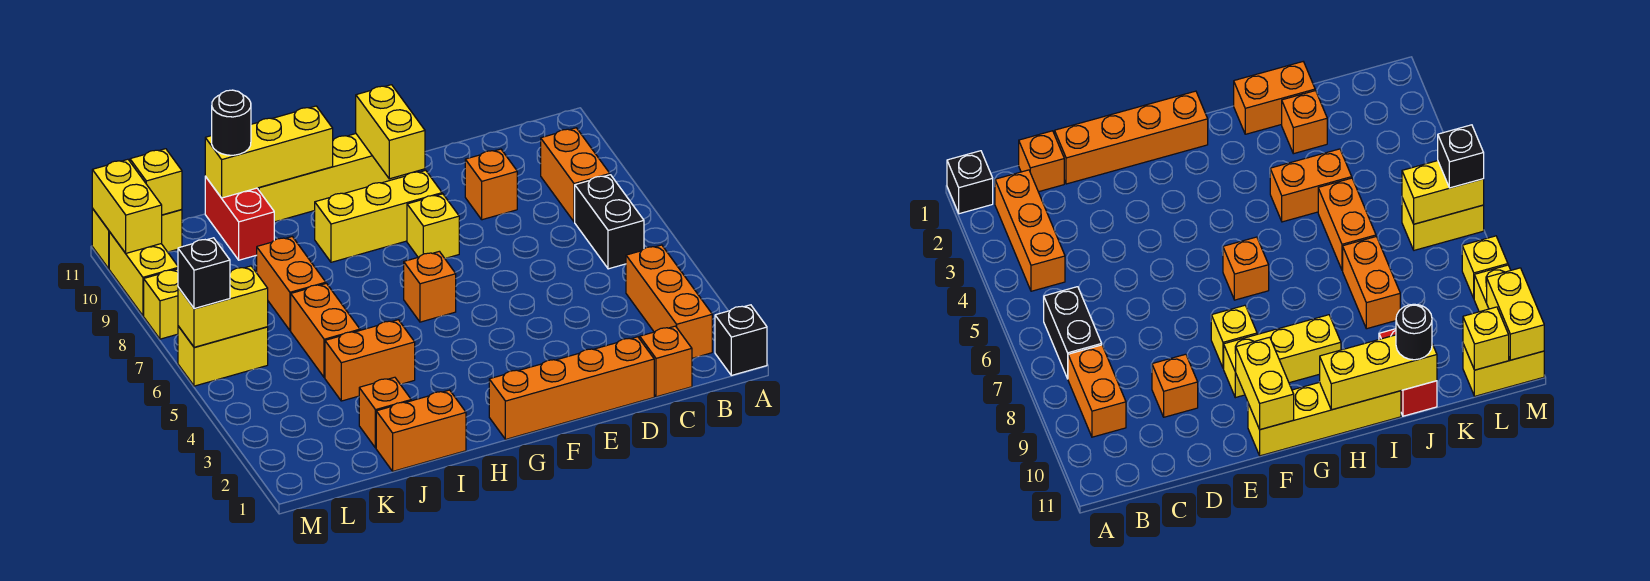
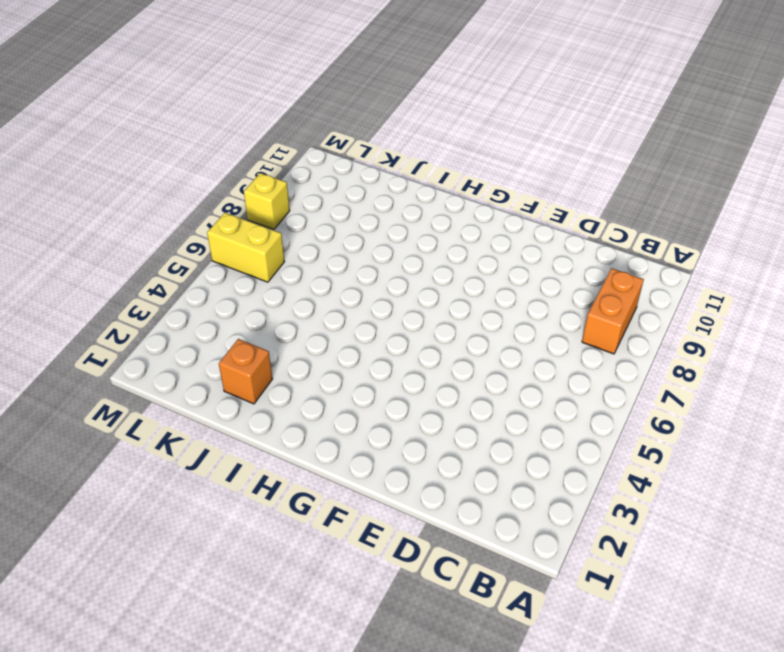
none -> black 1x1 brick [715,305,767,375]
none -> orange 1x3 brick [626,245,712,358]
none -> black 1x2 brick [575,175,644,269]

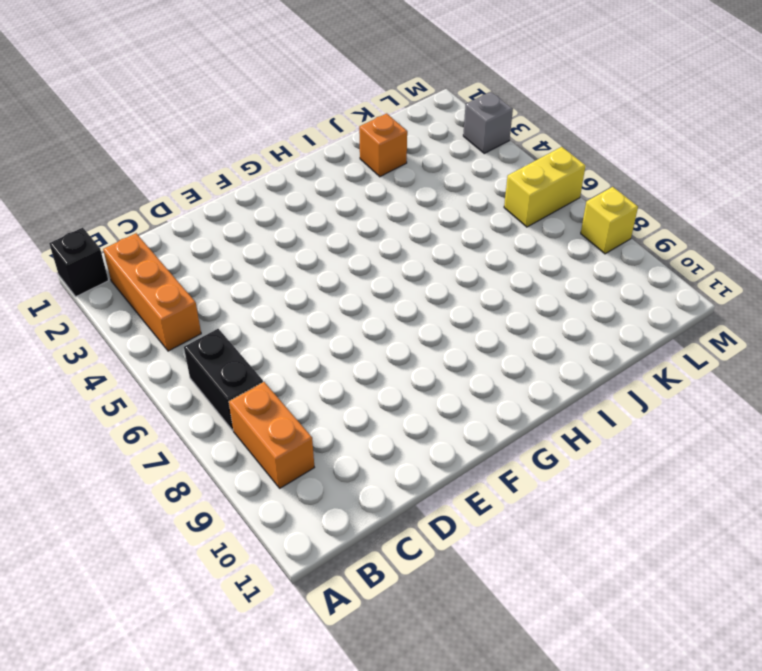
grey 1x1 brick [463,91,513,153] -> none
none -> orange 1x1 brick [640,326,692,397]
none -> orange 1x4 brick [489,337,654,439]
none -> orange 1x1 brick [465,149,517,220]

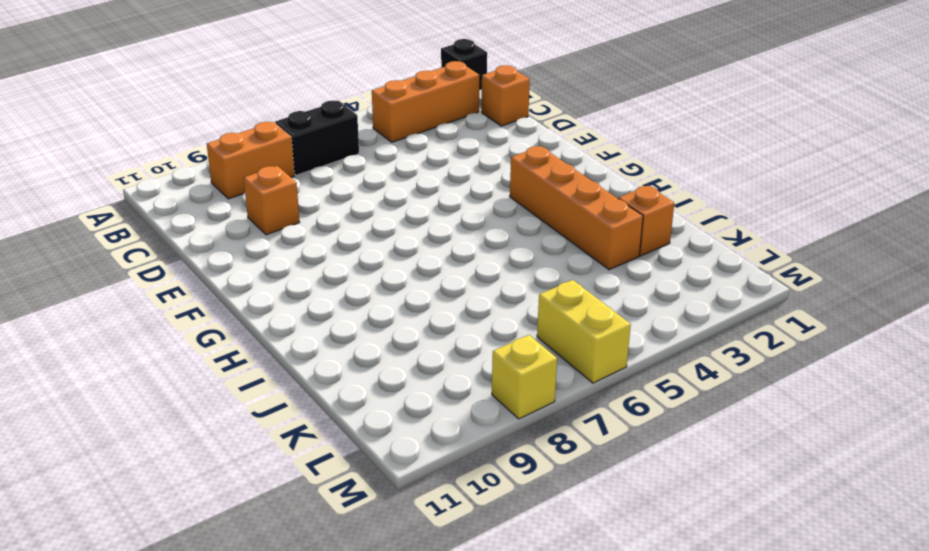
orange 1x4 brick [510,146,643,270] -> orange 1x4 brick moved to [489,337,654,439]
none -> yellow 1x1 brick [407,194,459,258]
none -> yellow 1x3 brick [315,170,442,262]
none -> yellow 1x4 brick [257,134,407,222]

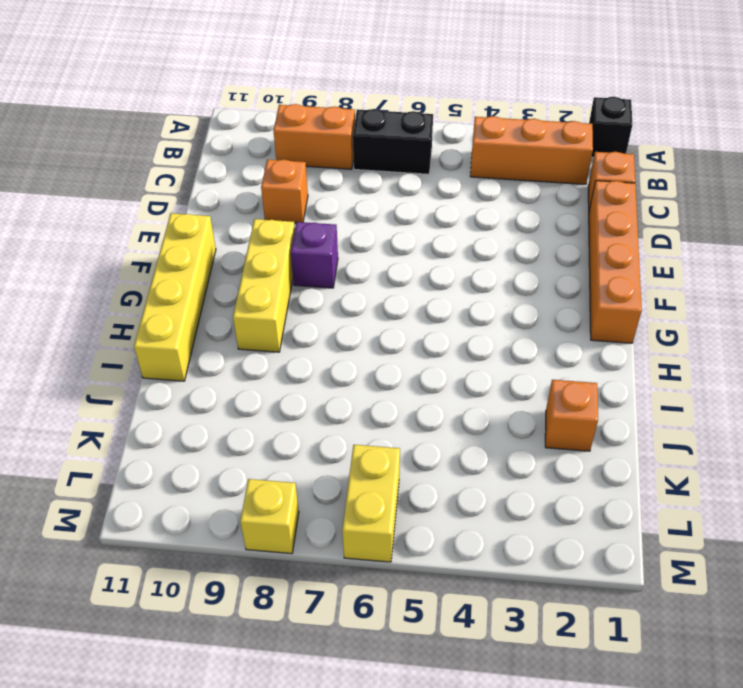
purple 1x1 brick [291,222,338,288] -> yellow 1x1 brick [407,194,459,258]
none -> orange 1x1 brick [404,251,456,322]
none -> orange 1x2 brick [376,390,466,471]
none -> orange 1x2 brick [325,320,415,401]

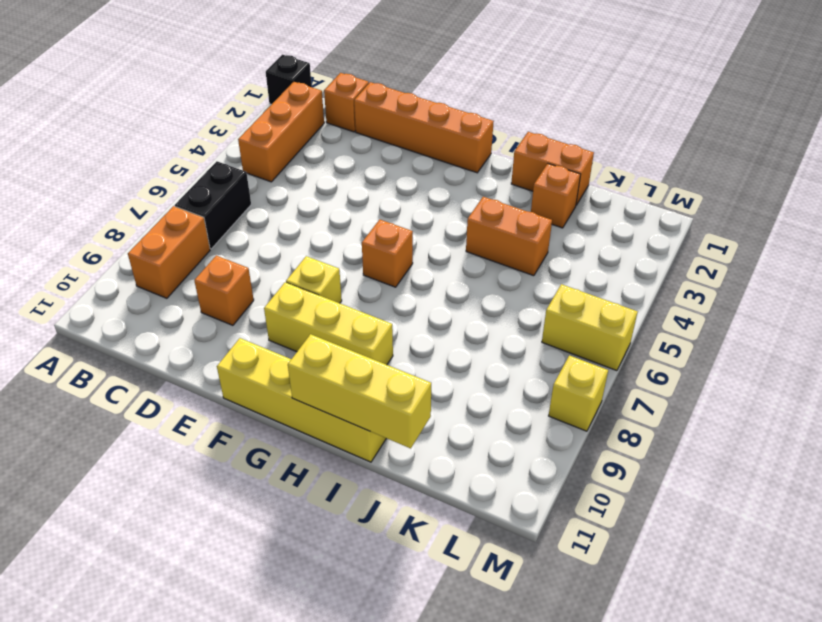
none -> orange 1x2 brick [291,283,360,378]
none -> orange 1x2 brick [257,237,326,331]
none -> red 1x2 brick [205,177,274,260]

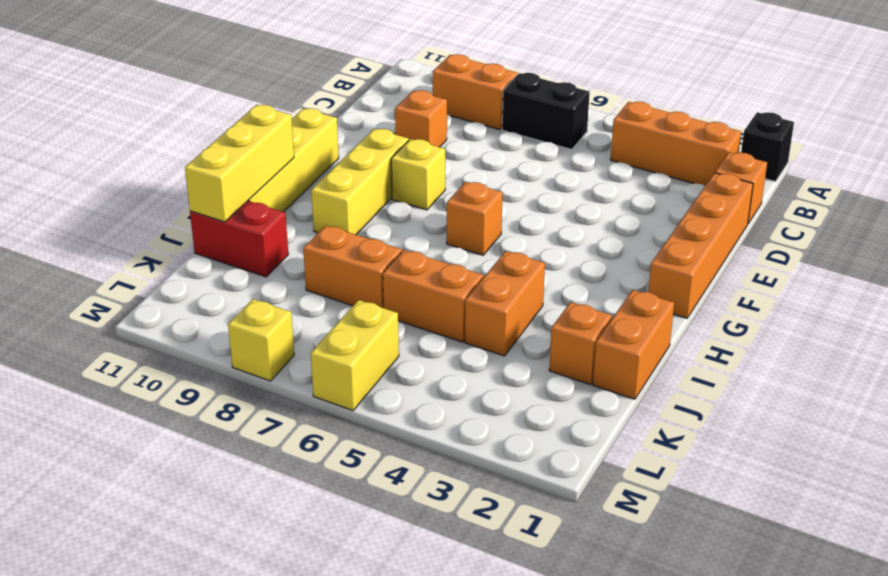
none -> yellow 1x2 brick [92,208,182,269]
none -> yellow 1x2 brick [109,232,178,316]
none -> yellow 1x2 brick [356,85,425,179]

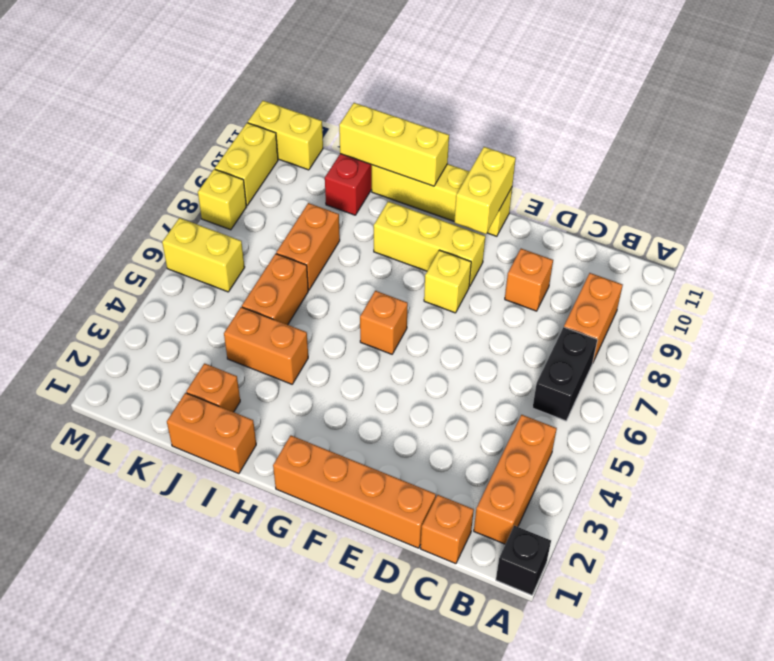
none -> yellow 1x2 brick [178,266,268,347]
none -> yellow 1x1 brick [130,149,182,215]
none -> yellow 1x2 brick [92,159,162,253]

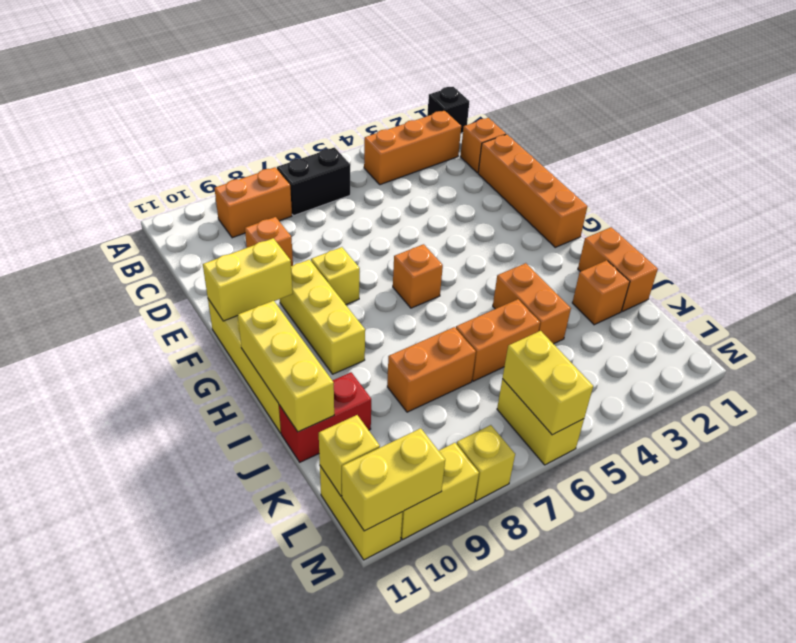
none -> black 1x1 round brick [212,90,251,155]
none -> black 1x1 brick [178,238,230,309]

